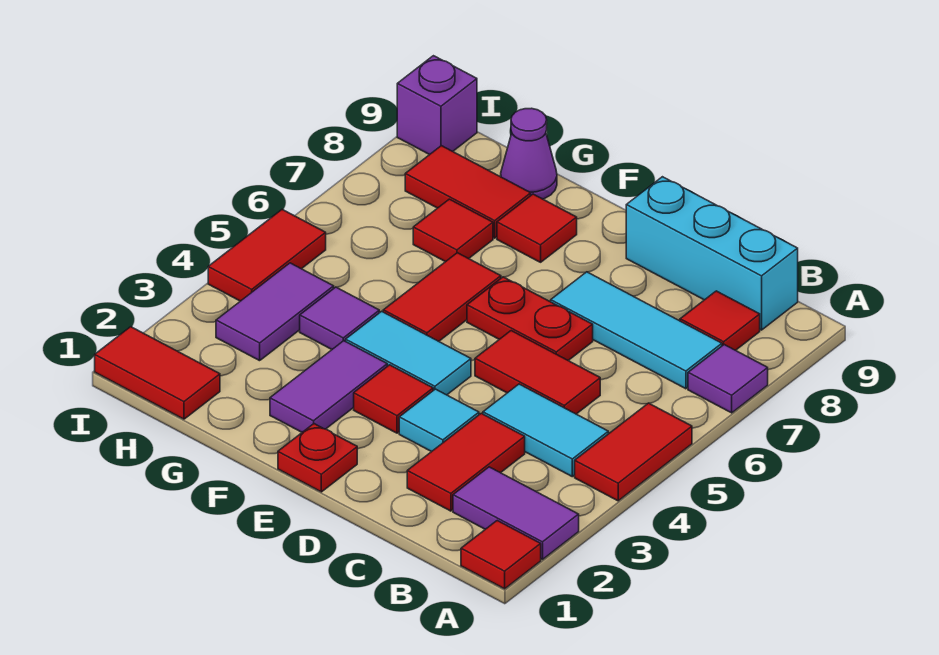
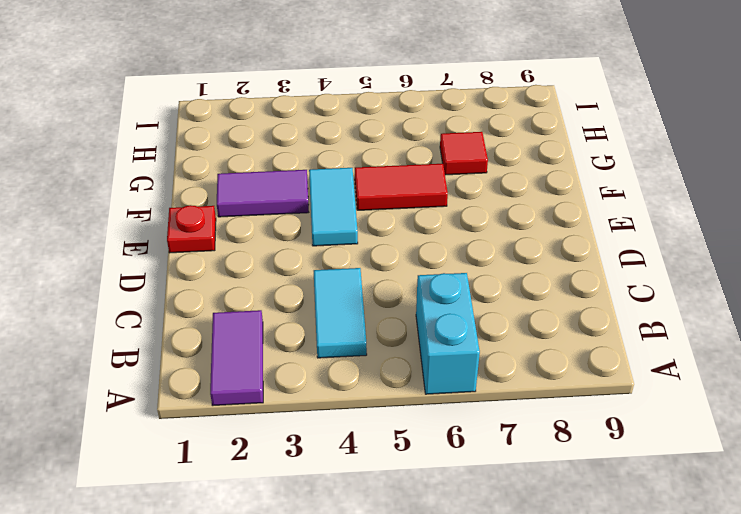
cyan 1x2 brick [416,273,480,394] -> none
none -> red 1x1 tile [461,521,541,589]
none -> red 1x2 tile [575,403,692,501]
none -> purple 1x1 tile [688,345,768,413]

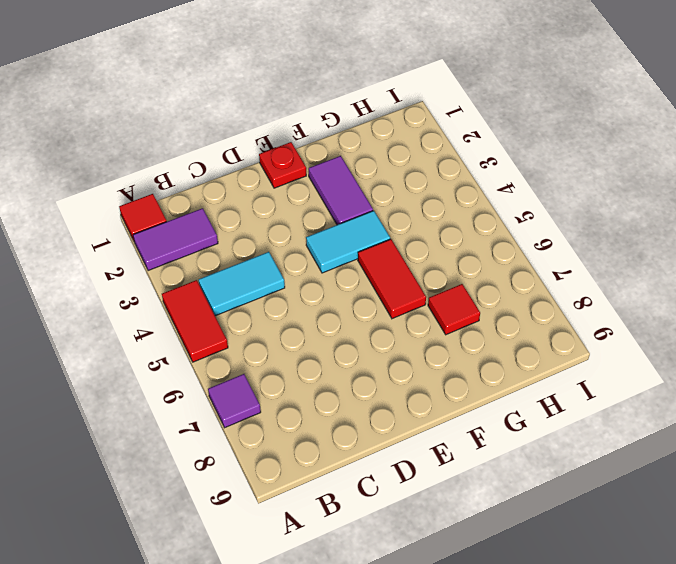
none -> cyan 1x3 tile [551,272,722,389]
none -> red 1x1 tile [680,291,760,350]
none -> cyan 1x3 brick [626,177,798,330]

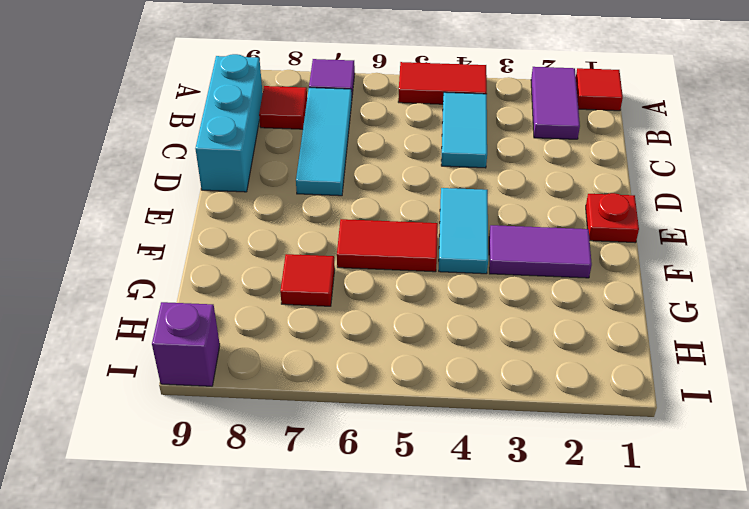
none -> red 1x2 tile [407,413,525,511]
none -> red 1x2 tile [475,331,600,414]
none -> cyan 1x1 tile [399,389,479,452]

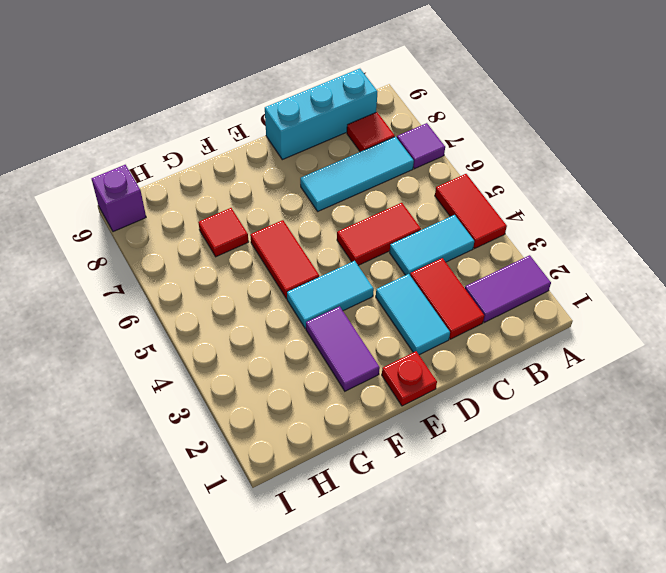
cyan 1x2 tile [376,274,450,355] -> cyan 1x1 tile [399,389,479,452]
none -> red 1x1 tile [461,521,541,589]
none -> red 1x2 plate [467,277,593,361]
none -> red 1x1 tile [354,365,433,433]

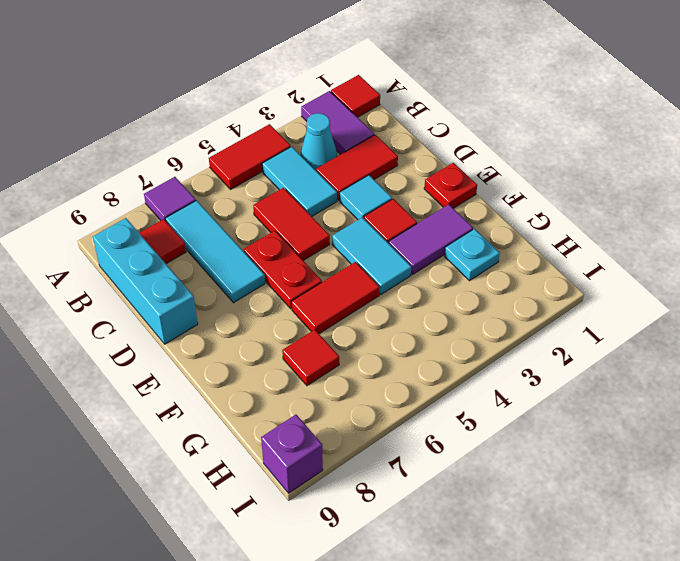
cyan 1x1 cone [301,113,337,170] -> none
cyan 1x1 plate [445,229,500,281] -> none
none -> red 1x1 tile [497,194,577,262]
none -> purple 1x1 tile [300,287,379,349]
none -> red 1x2 tile [405,146,531,238]

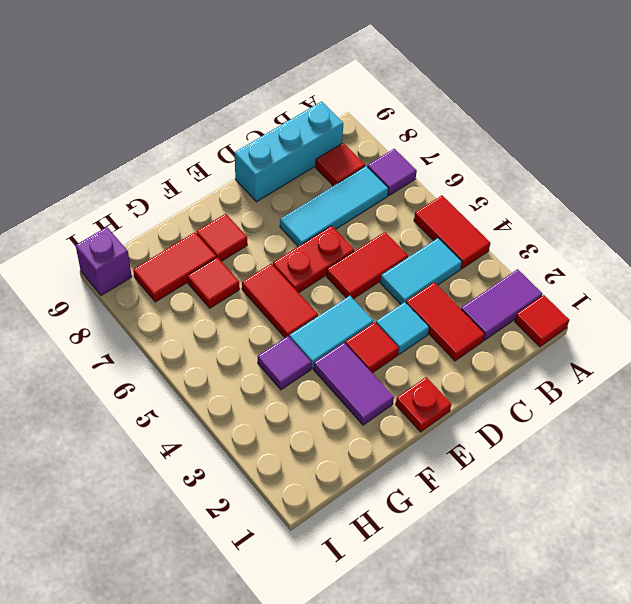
none -> purple 1x1 cone [501,108,557,199]
none -> red 1x2 tile [95,327,220,419]
none -> purple 1x2 tile [216,263,334,361]

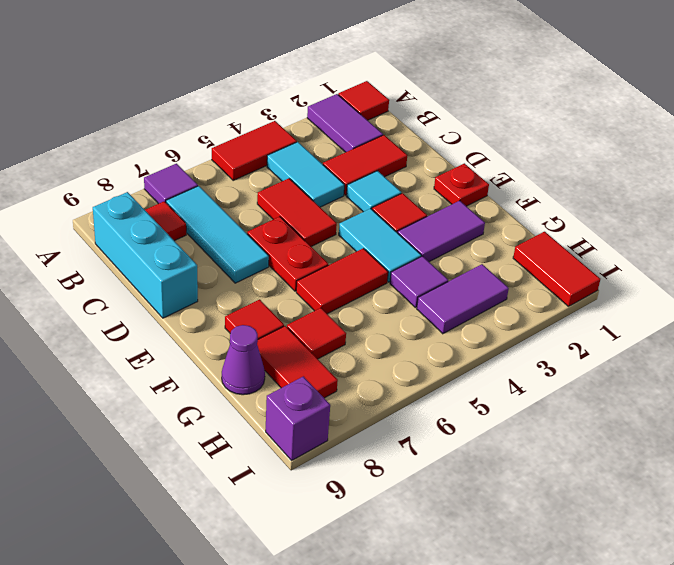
none -> red 1x2 tile [208,210,326,301]

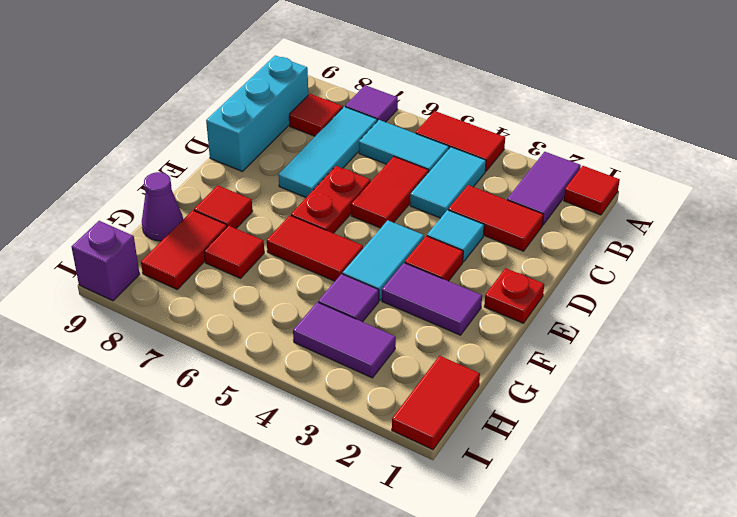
cyan 1x2 tile [359,120,449,172] -> none
none -> red 1x2 tile [208,210,326,301]

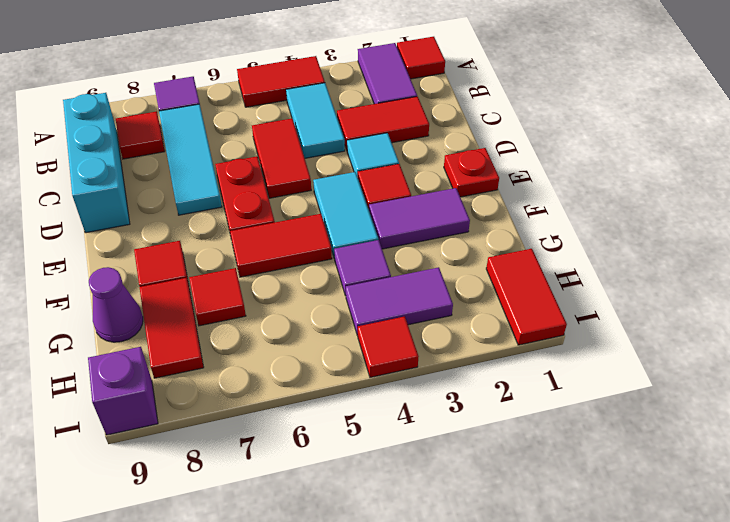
red 1x1 tile [358,316,419,377] -> red 1x2 tile [208,210,326,301]

